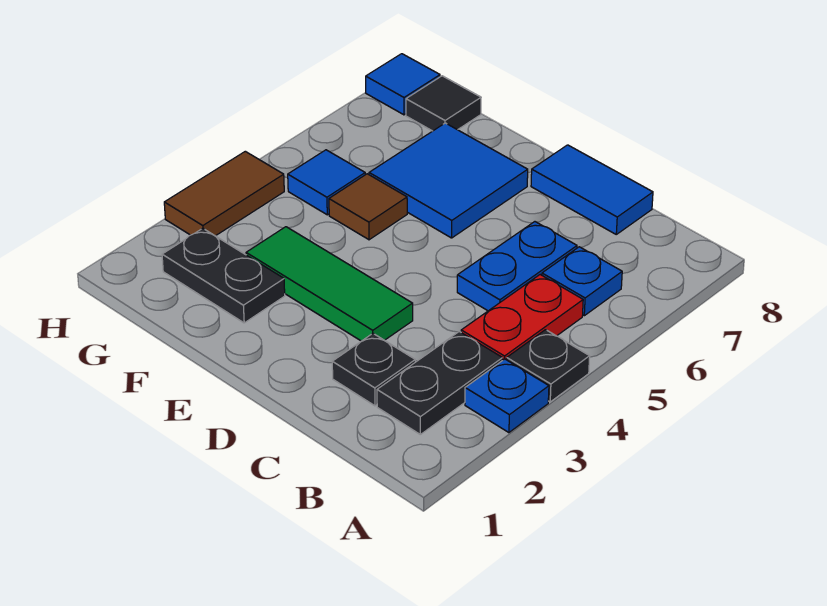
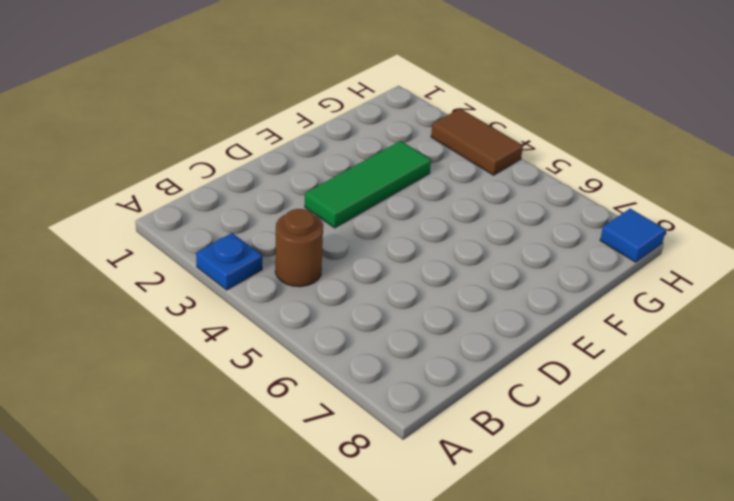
brown 1x1 round brick [275,209,323,287] -> red 1x2 plate [461,275,583,360]
none -> black 1x1 plate [507,330,590,402]
none -> black 1x2 plate [377,332,503,434]
none -> blue 1x1 plate [542,247,622,316]

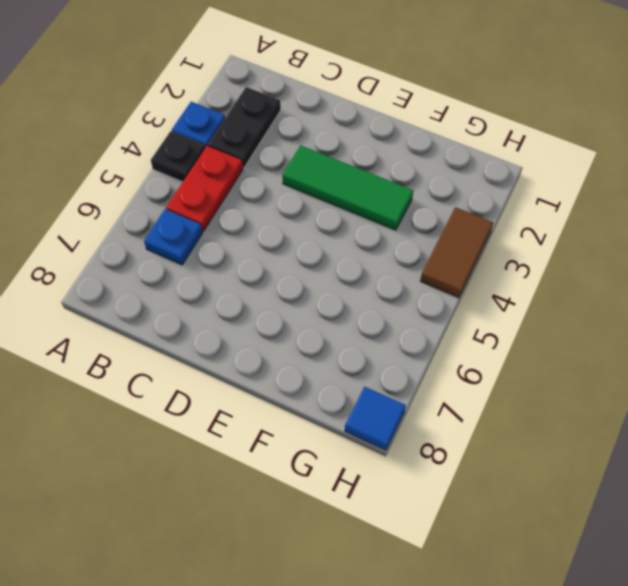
none -> black 1x1 plate [332,334,415,406]
none -> blue 1x2 plate [457,222,577,311]
none -> blue 1x2 tile [531,145,653,234]

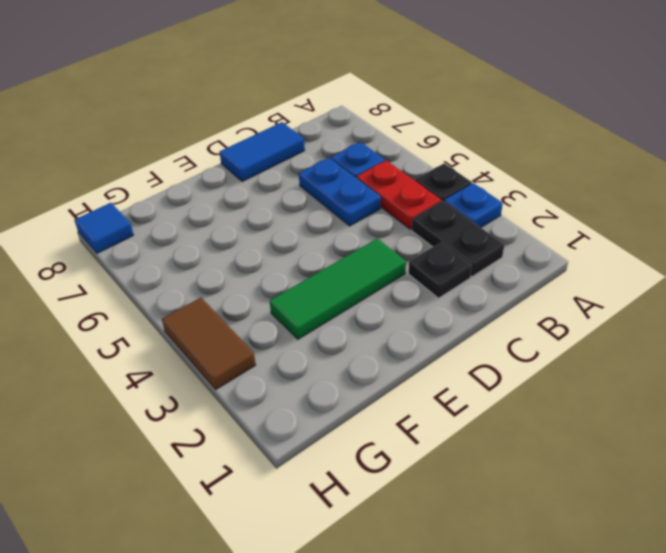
none -> blue 2x2 tile [369,123,528,238]
none -> black 1x2 plate [162,228,285,323]
none -> brown 1x1 tile [329,174,407,240]

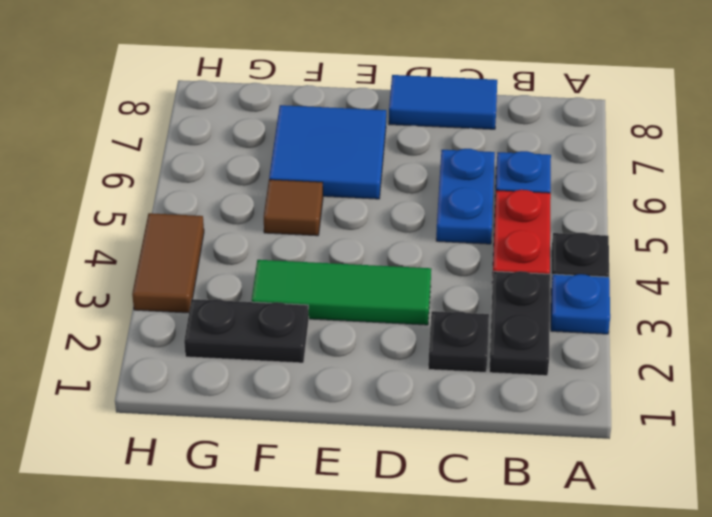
none -> blue 1x1 tile [288,150,365,215]
none -> black 1x1 tile [406,76,481,131]
none -> blue 1x1 tile [366,54,440,115]

